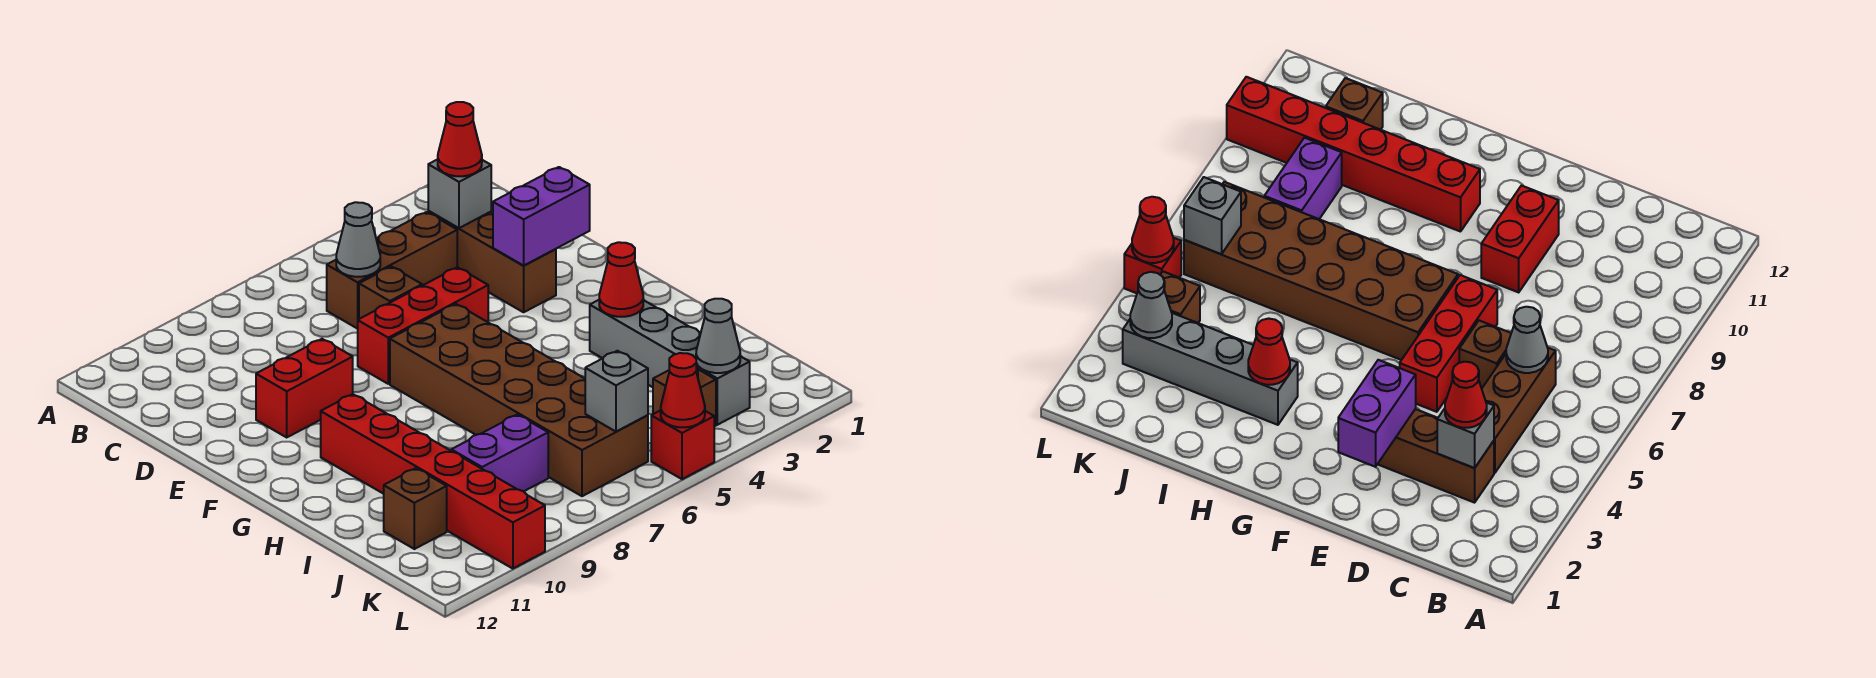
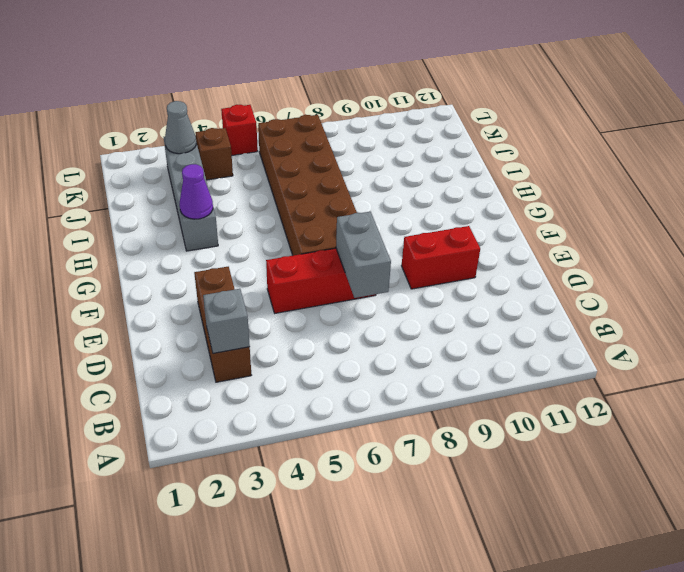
grey 1x2 brick [336,212,391,298] -> none
purple 1x1 cone [180,164,213,219] -> red 1x1 cone [599,242,643,317]
none -> brown 1x3 brick [327,212,457,329]
none -> brown 1x1 brick [359,266,422,319]
none -> red 1x6 brick [321,394,545,569]

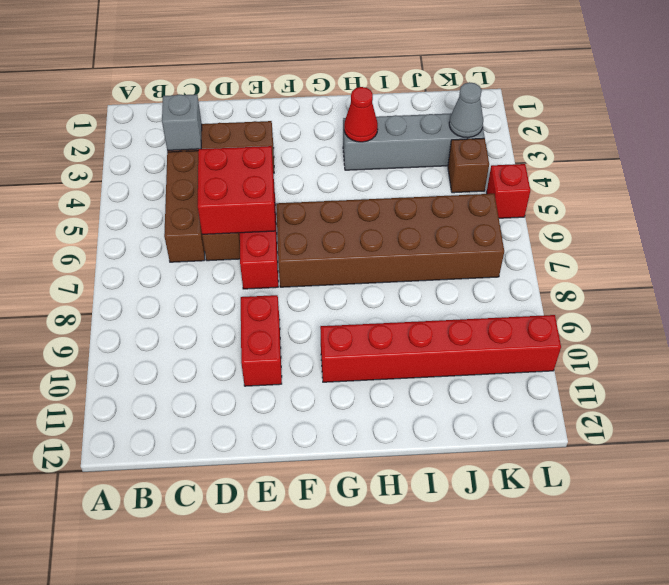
red 2x2 brick [198,146,275,234] -> none
none -> purple 1x2 brick [451,415,548,491]
none -> brown 1x1 brick [384,468,447,549]
none -> grey 1x1 cone [336,202,380,277]

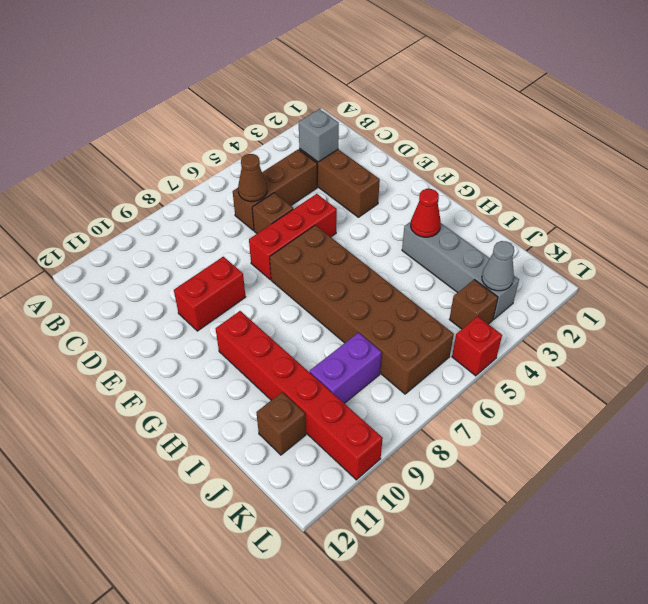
brown 1x1 cone [238,154,267,202] -> grey 1x1 cone [336,202,380,277]
none -> purple 1x2 brick [493,167,590,266]
none -> grey 1x1 brick [585,351,648,432]
none -> red 1x1 cone [661,353,705,427]

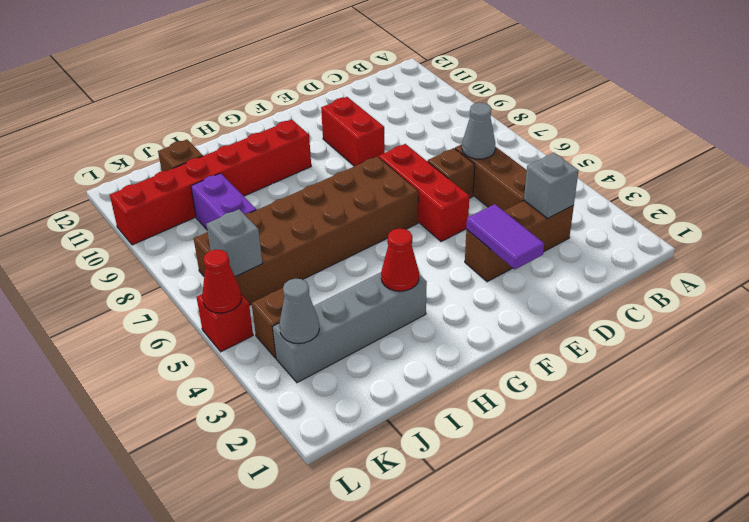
purple 1x2 tile [466,204,544,269] -> purple 1x2 brick [493,167,590,266]
none -> red 1x1 cone [438,102,482,176]

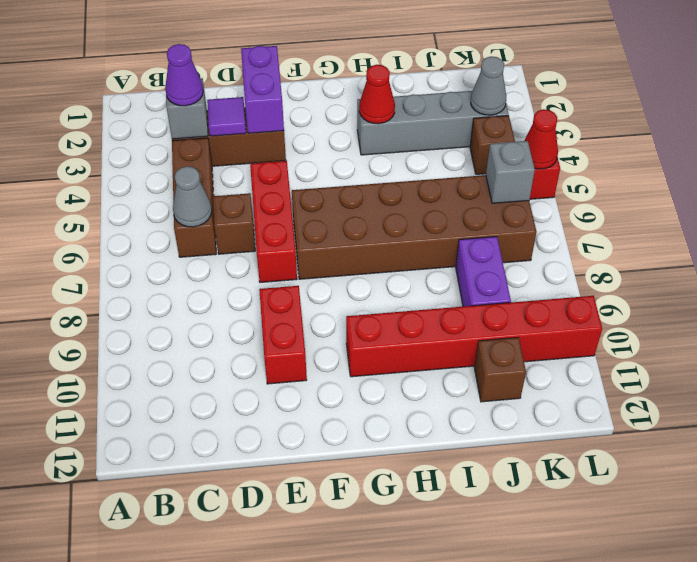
purple 1x1 cone [165,44,203,106] -> red 1x1 cone [438,102,482,176]
purple 1x1 tile [207,97,246,136] -> none

